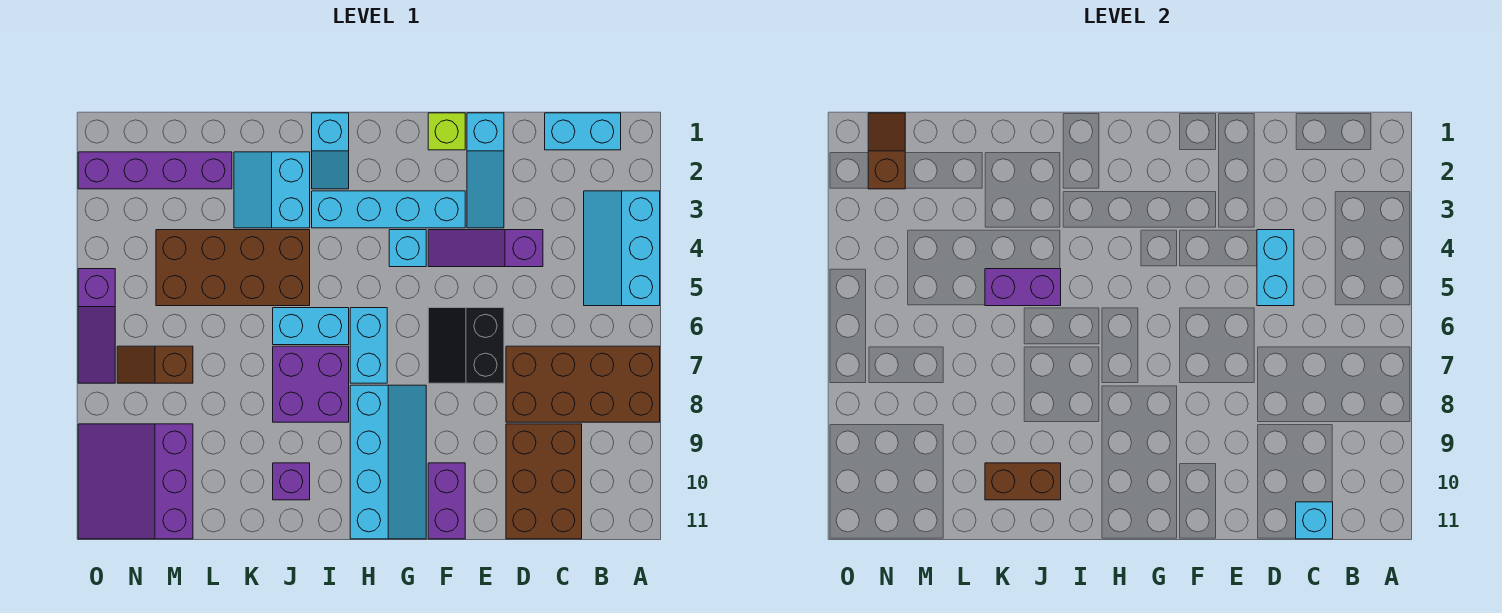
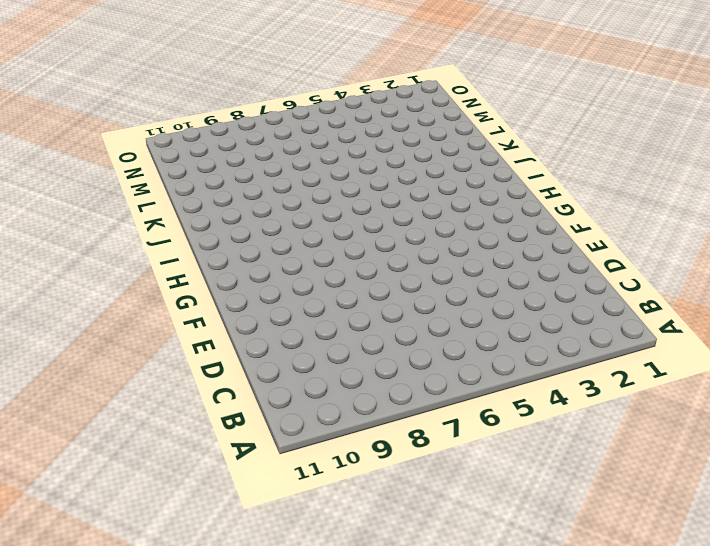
none -> cyan 2x3 slope [584,191,660,306]
none -> brown 2x4 brick [506,346,660,422]
none -> cyan 1x2 brick [545,113,621,150]

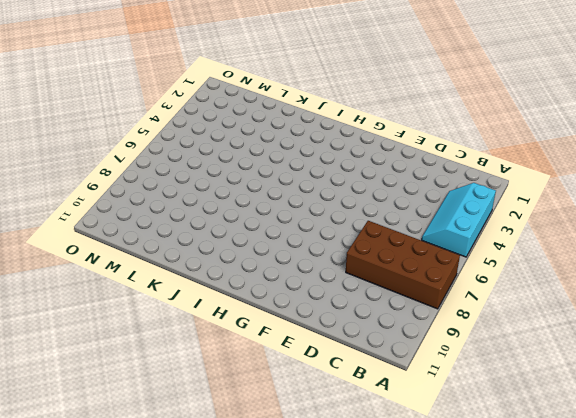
none -> cyan 1x2 brick [545,113,621,150]
none -> brown 2x3 brick [506,424,582,539]
none -> purple 1x3 slope [428,230,543,267]

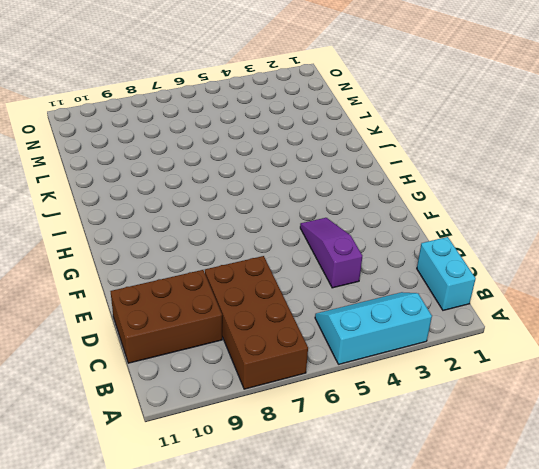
none -> cyan 1x3 slope [467,113,504,228]
none -> black 2x2 slope [428,308,504,383]
none -> lime 1x1 brick [428,113,465,150]

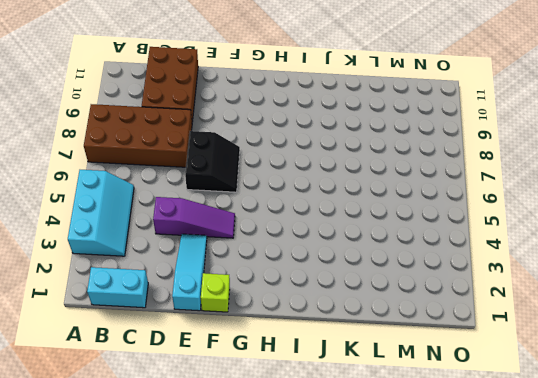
none -> cyan 1x4 brick [312,191,465,228]
none -> purple 1x2 brick [428,463,465,539]
none -> cyan 1x1 brick [389,230,426,267]

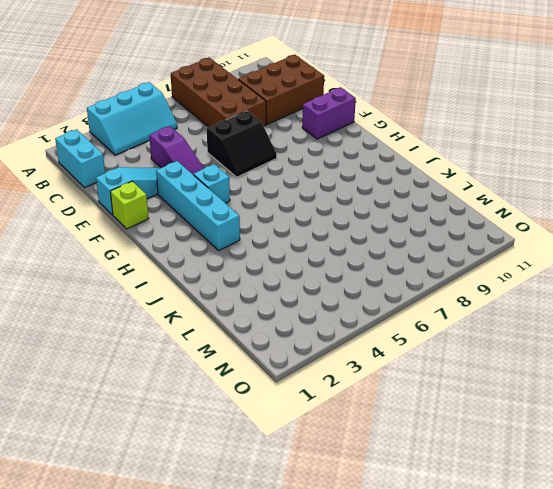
none -> cyan 2x4 slope [350,385,426,539]
none -> cyan 1x2 brick [350,308,387,383]
none -> cyan 1x2 slope [312,113,349,189]

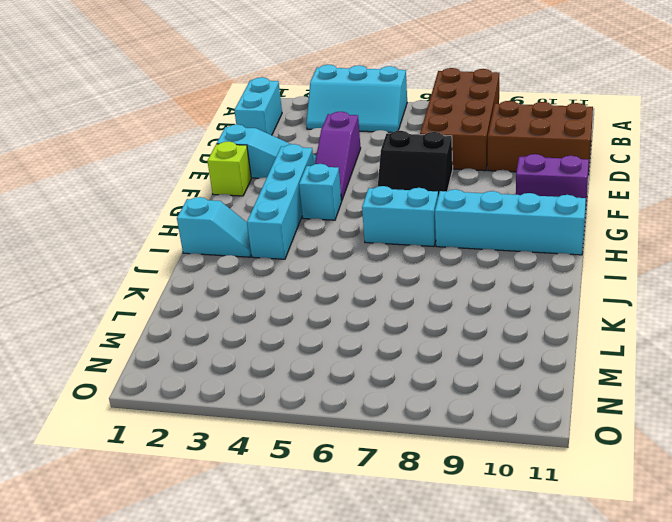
none -> cyan 1x2 brick [273,308,349,345]
none -> purple 2x2 brick [273,346,349,422]
none -> cyan 2x2 slope [234,152,310,228]

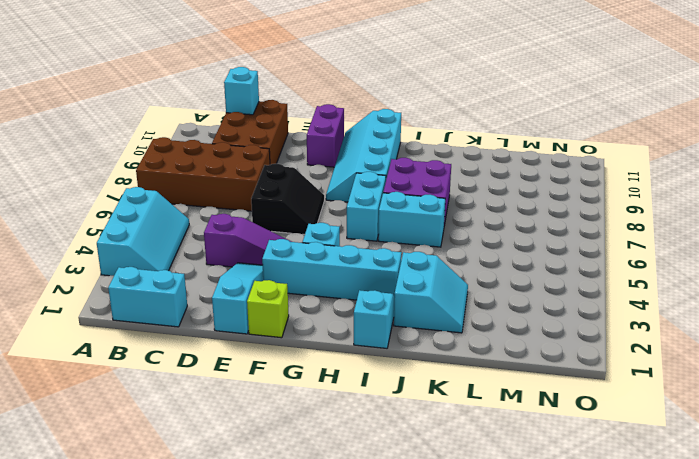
none -> brown 2x4 brick [156,230,310,306]
none -> purple 1x1 brick [273,463,310,500]
none -> purple 1x4 brick [78,152,232,189]

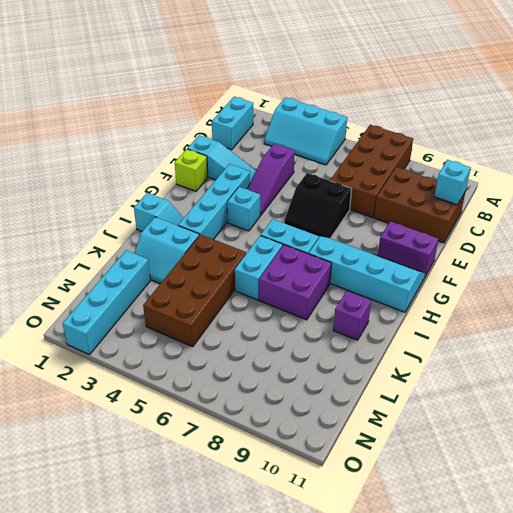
cyan 1x4 brick [63,250,150,355] -> purple 1x4 brick [78,152,232,189]
none -> brown 1x2 slope [117,346,193,383]
none -> purple 3x3 slope [78,424,193,539]
none -> purple 1x3 slope [78,269,115,383]

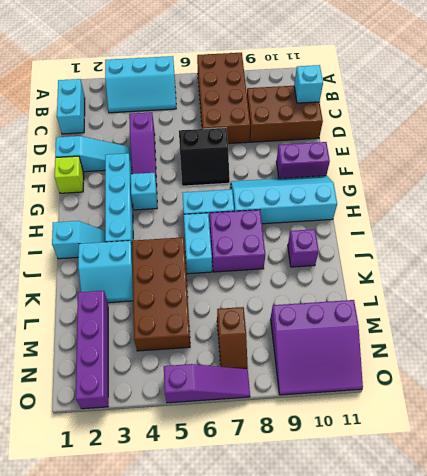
none -> cyan 1x2 brick [1257,230,1294,306]
none -> purple 1x2 brick [985,269,1061,306]
none -> brown 1x2 brick [985,463,1061,500]

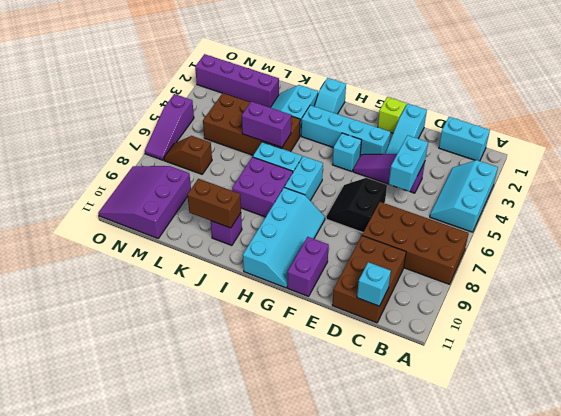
none -> brown 1x2 slope [868,113,905,189]

